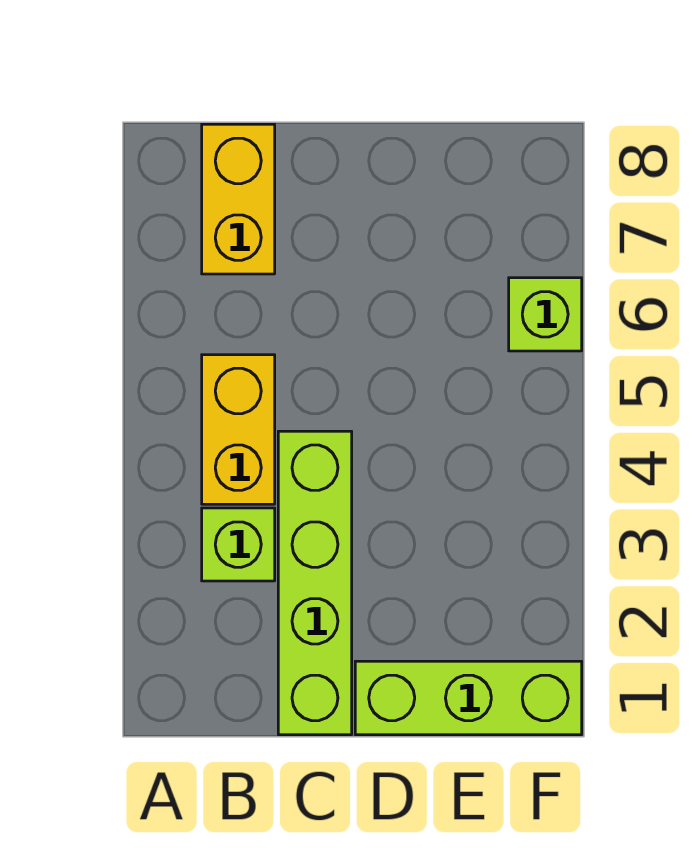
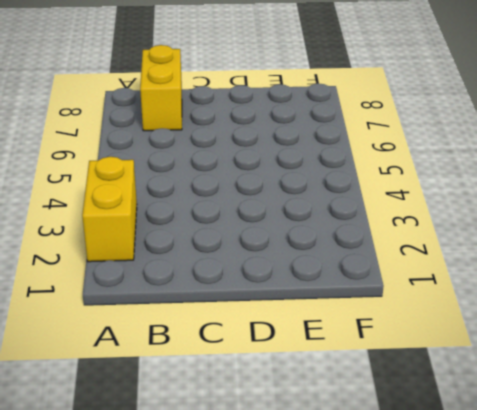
yellow 1x2 brick [82,157,137,262] -> yellow 1x2 brick moved to [202,355,275,504]
none -> lime 1x1 brick [202,508,275,581]
none -> lime 1x4 brick [278,431,352,735]

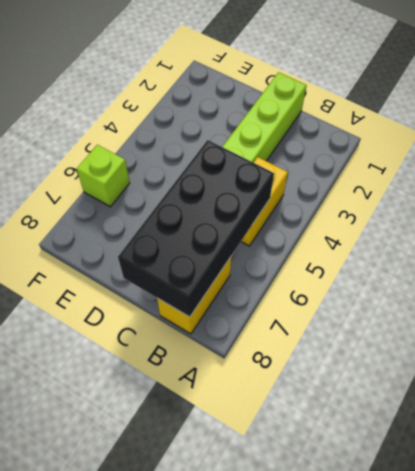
black 2x4 brick [118,140,274,317] -> none
none -> lime 1x1 brick [202,508,275,581]
none -> lime 1x3 brick [355,661,582,735]

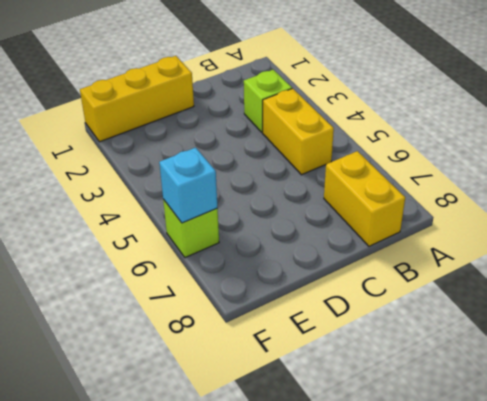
yellow 1x3 brick [80,56,194,142] -> lime 1x3 brick [355,661,582,735]
cyan 1x1 brick [159,147,218,223] -> none
none -> lime 1x4 brick [278,431,352,735]

